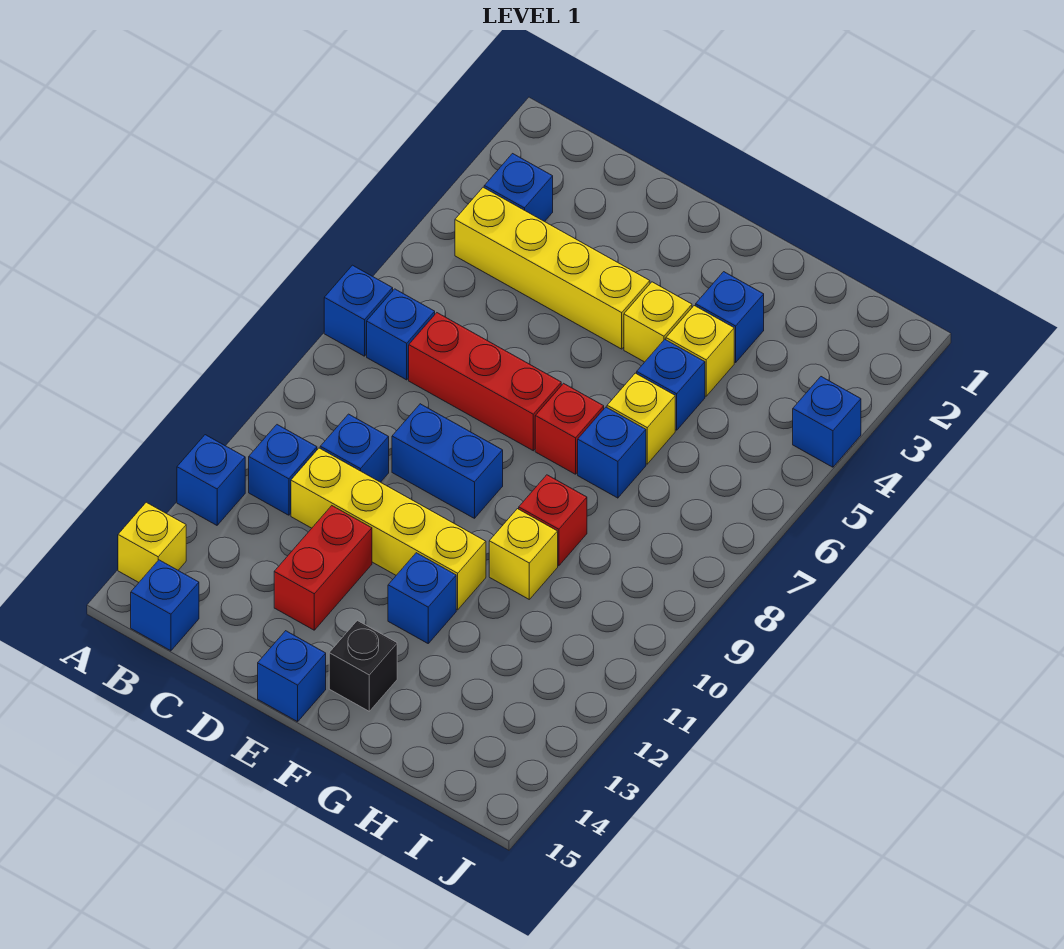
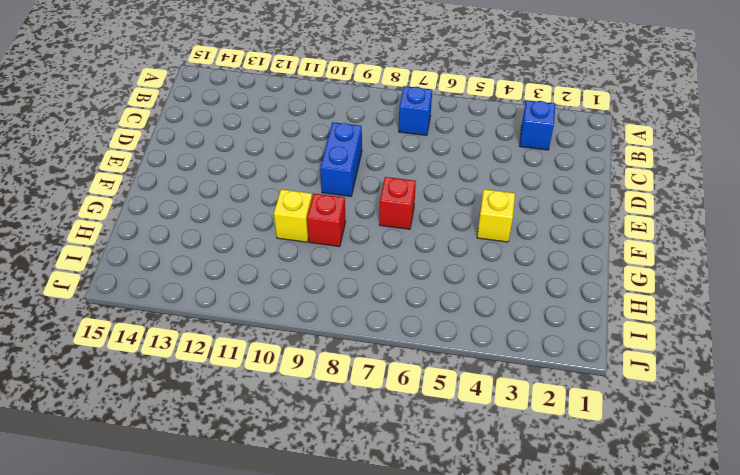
none -> blue 1x1 brick [324,265,393,356]
none -> blue 1x1 brick [177,435,245,525]
none -> yellow 1x1 brick [118,502,186,582]

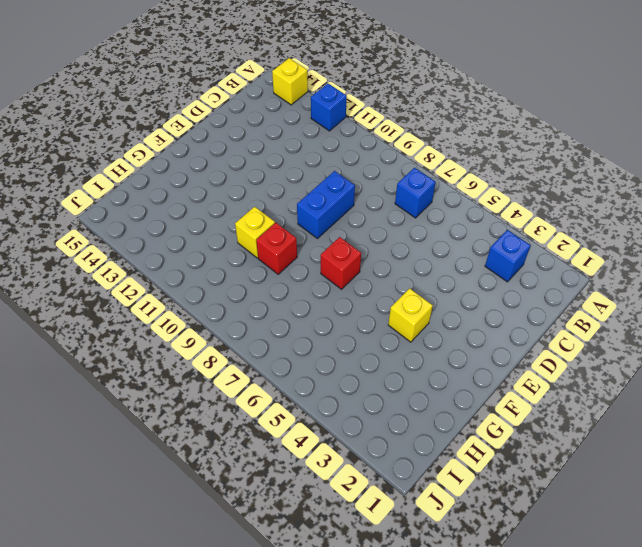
none -> blue 1x1 brick [324,265,393,356]
none -> yellow 1x4 brick [455,187,650,349]
none -> blue 1x1 brick [249,425,317,515]

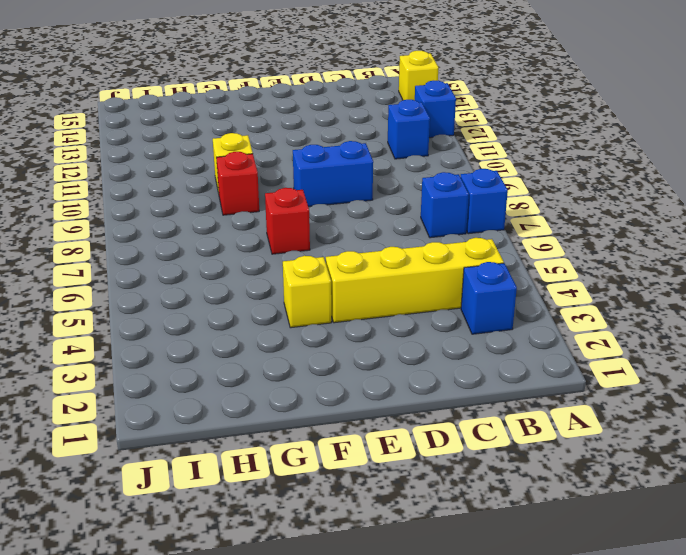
none -> blue 1x1 brick [131,560,199,651]
none -> red 1x3 brick [409,313,561,451]
none -> blue 1x1 brick [320,414,389,482]

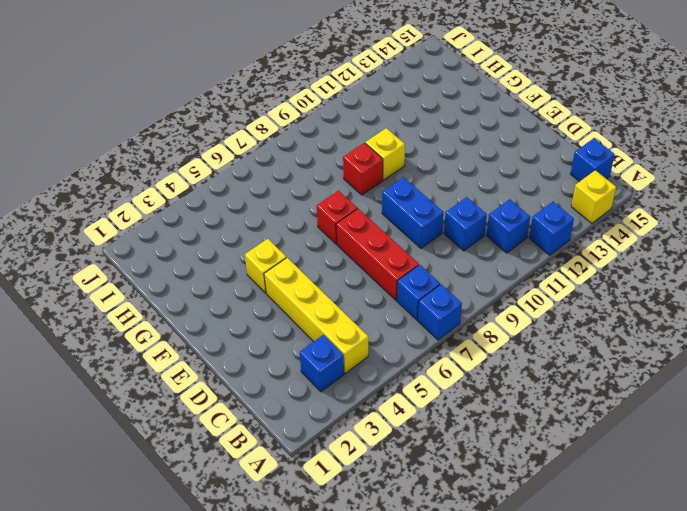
none -> yellow 1x4 brick [291,448,486,610]
none -> red 1x2 brick [274,506,372,630]
none -> blue 1x1 brick [258,631,326,722]

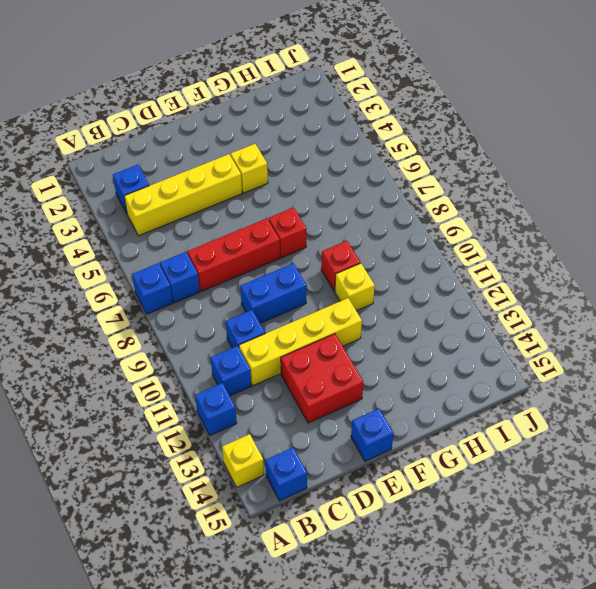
red 2x2 brick [281,334,363,423] -> red 1x2 brick [274,506,372,630]
none -> blue 1x1 brick [388,553,456,643]
none -> black 1x1 brick [329,620,397,711]
none -> blue 1x1 brick [696,272,764,362]

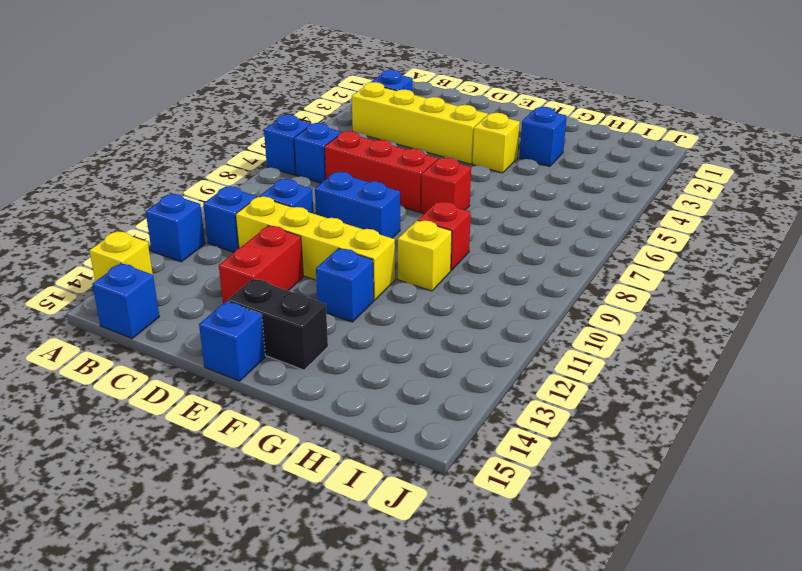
black 1x2 brick [227,279,328,370] -> black 1x1 brick [329,620,397,711]
none -> yellow 1x1 brick [666,306,734,396]
none -> blue 1x1 brick [637,339,705,430]
none -> yellow 1x1 brick [607,373,675,464]

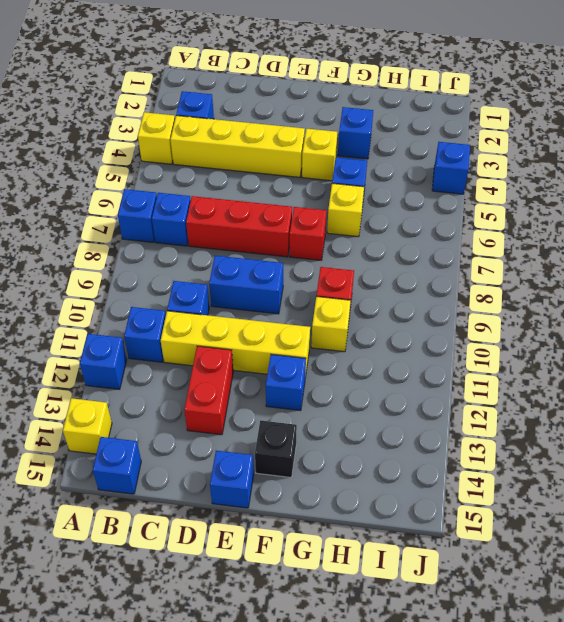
yellow 1x1 brick [138,112,175,164] -> yellow 1x1 brick moved to [666,306,734,396]
none -> blue 1x1 brick [578,407,646,498]

